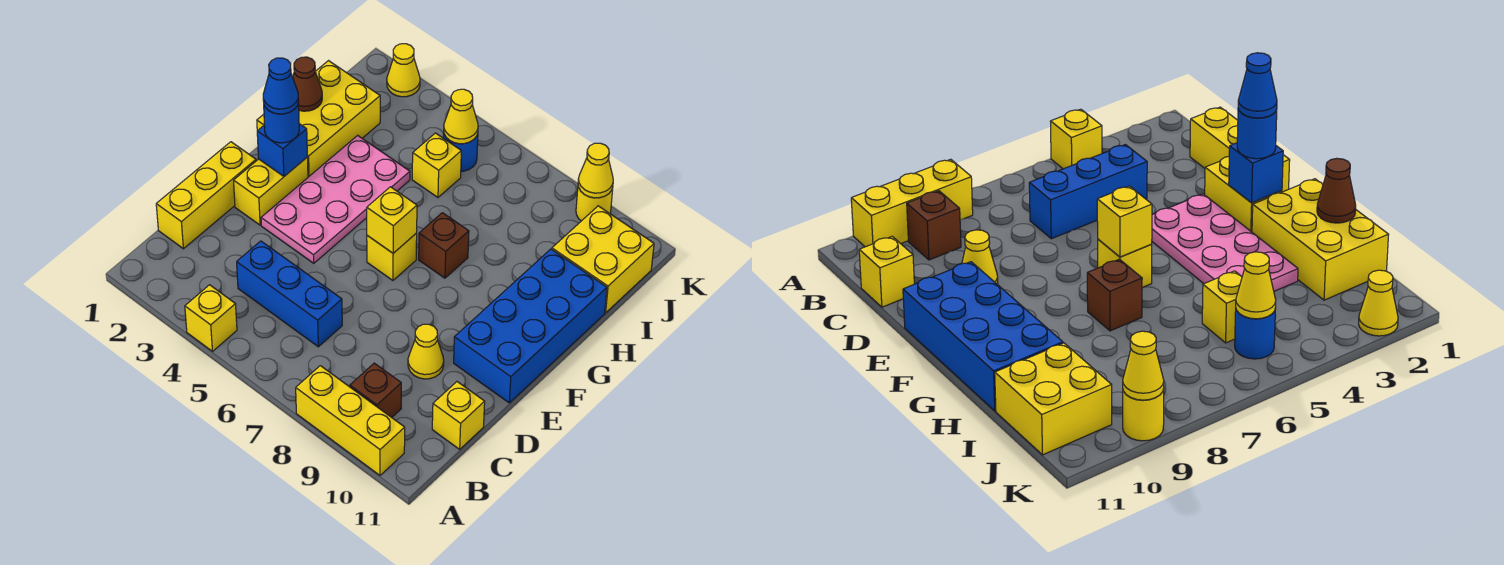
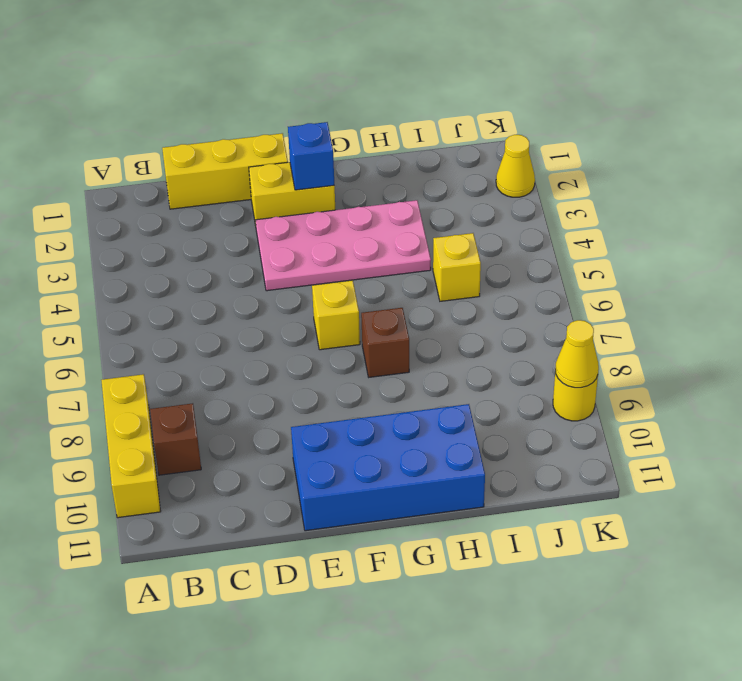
none -> yellow 1x1 brick [185,285,237,351]
none -> blue 1x3 brick [237,241,342,347]
none -> yellow 1x1 brick [432,382,485,449]

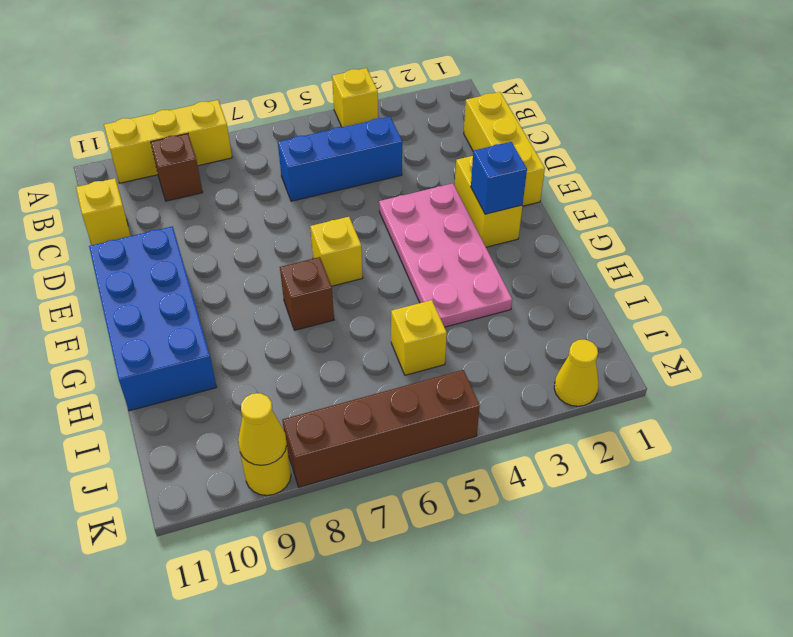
brown 1x4 brick [282,370,480,487] -> none
none -> yellow 1x1 cone [408,324,444,379]
none -> yellow 2x3 brick [257,61,380,177]
none -> yellow 2x2 brick [552,206,654,313]

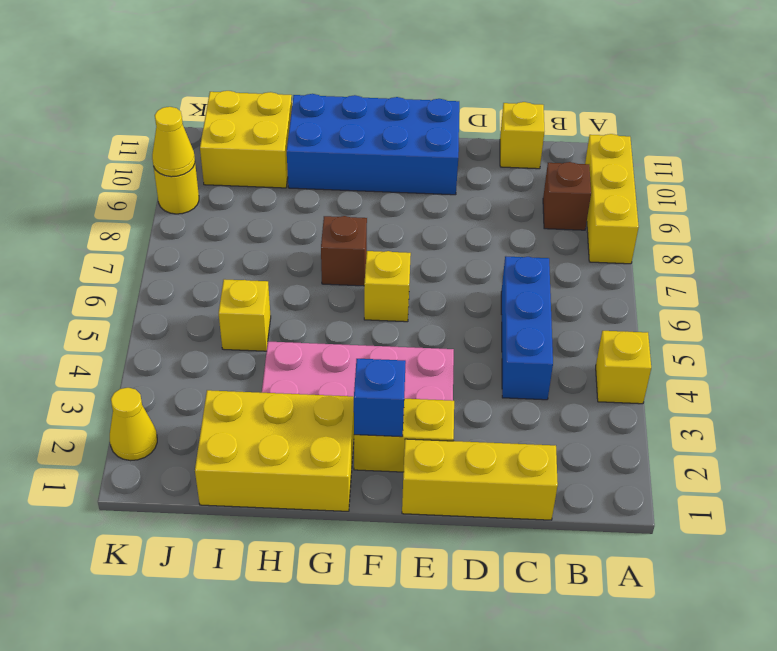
none -> yellow 1x1 cone [408,324,444,379]
none -> blue 1x1 round brick [444,134,478,171]
none -> yellow 1x1 brick [367,187,417,253]

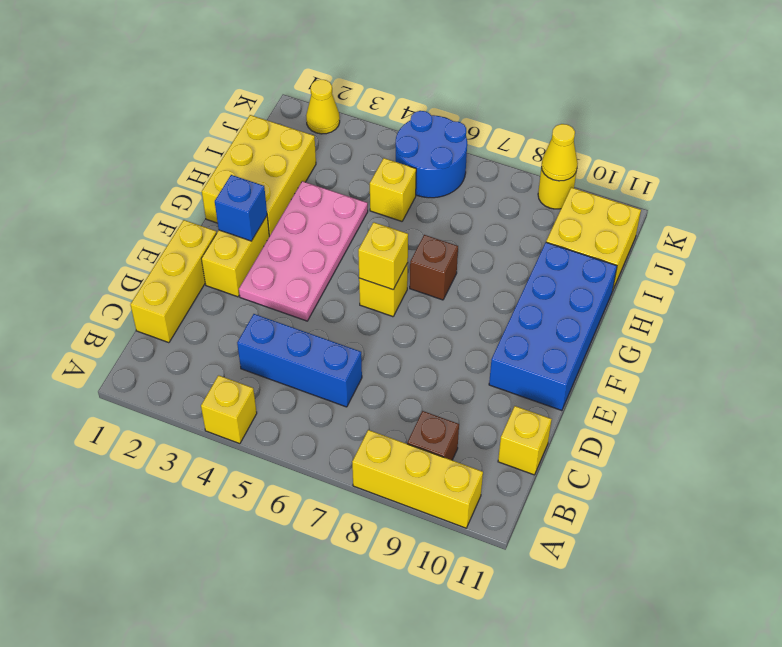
blue 2x2 round brick [396,111,467,198] -> blue 1x1 round brick [444,134,478,171]
none -> yellow 1x1 cone [408,324,444,379]
none -> brown 1x1 cone [293,57,322,111]
none -> yellow 1x1 cone [444,89,478,144]

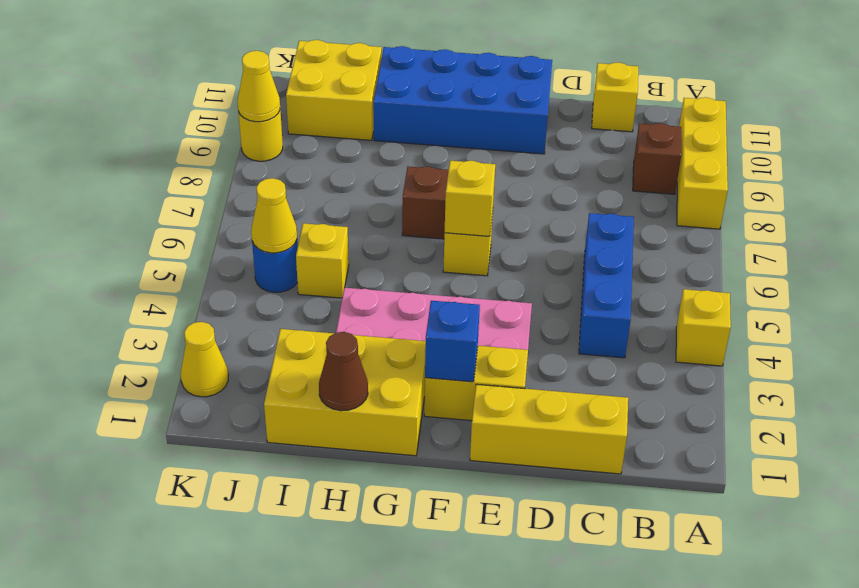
none -> yellow 1x1 cone [408,324,444,379]
none -> blue 1x1 round brick [264,103,299,143]
none -> blue 1x1 cone [263,58,299,114]

